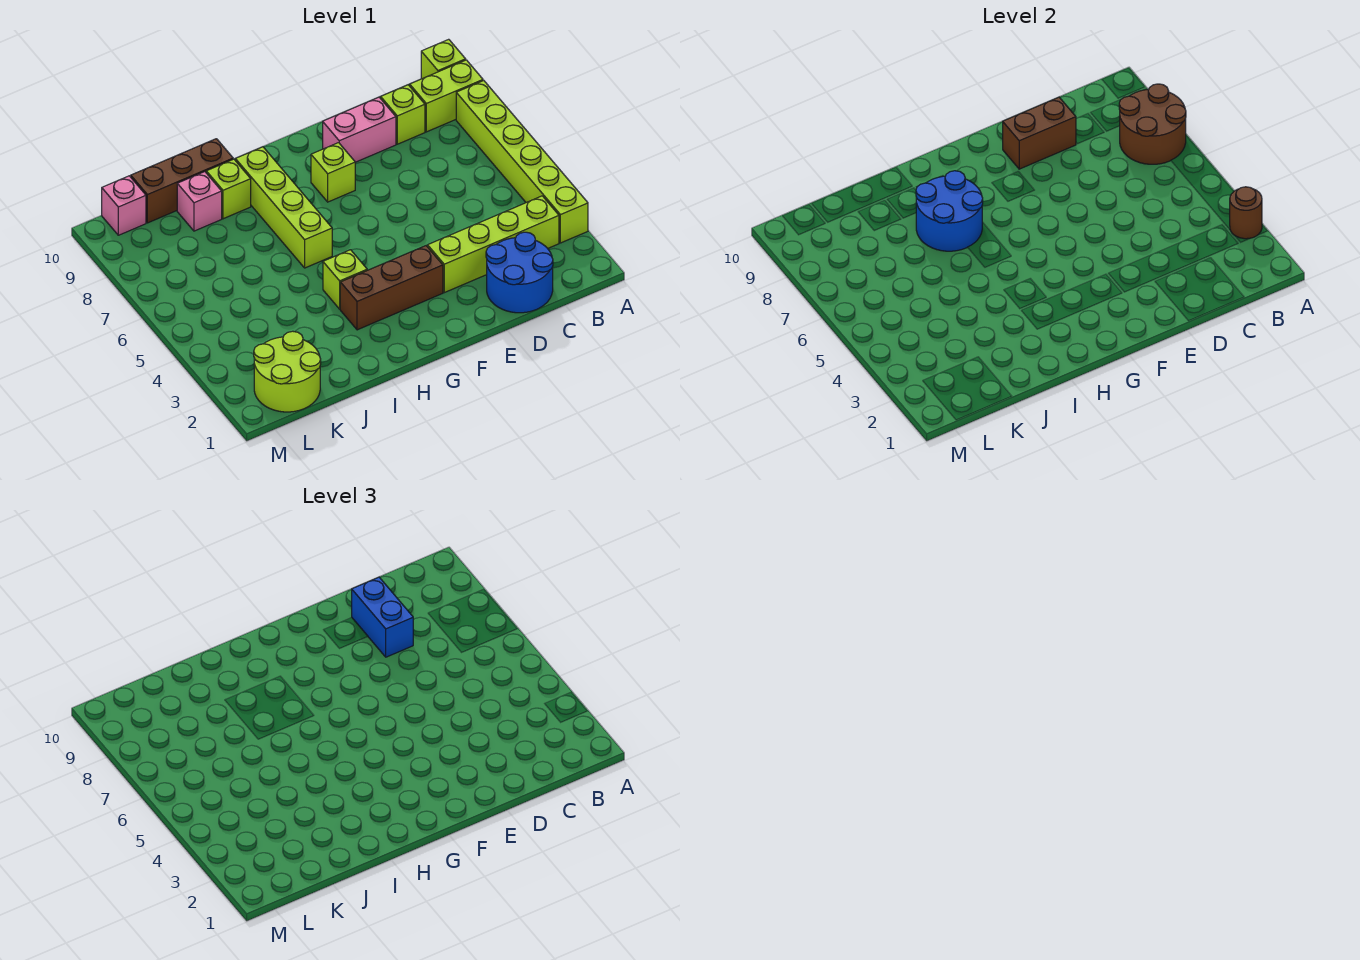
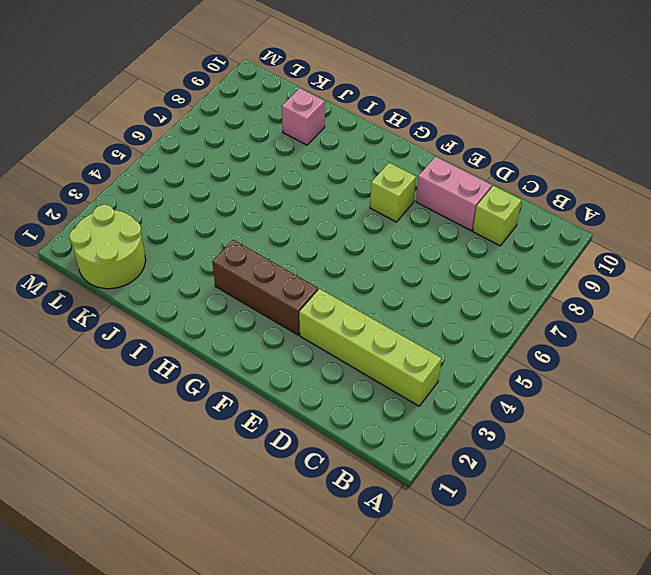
none -> lime 1x6 brick [456,81,588,243]
none -> lime 1x2 brick [410,60,483,132]
none -> lime 1x1 brick [421,39,466,79]

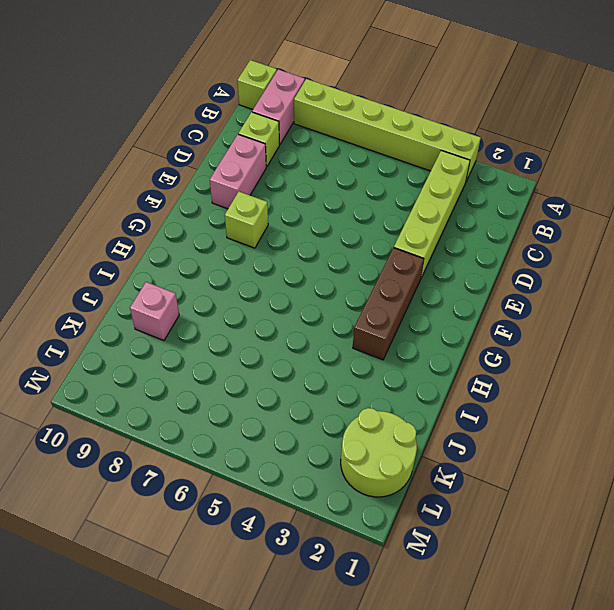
pink 1x2 brick [252,69,305,145] -> lime 1x2 brick [410,60,483,132]
none -> blue 2x2 round brick [486,232,553,313]
none -> lime 1x1 brick [323,250,367,309]
none -> lime 1x4 brick [235,147,332,268]

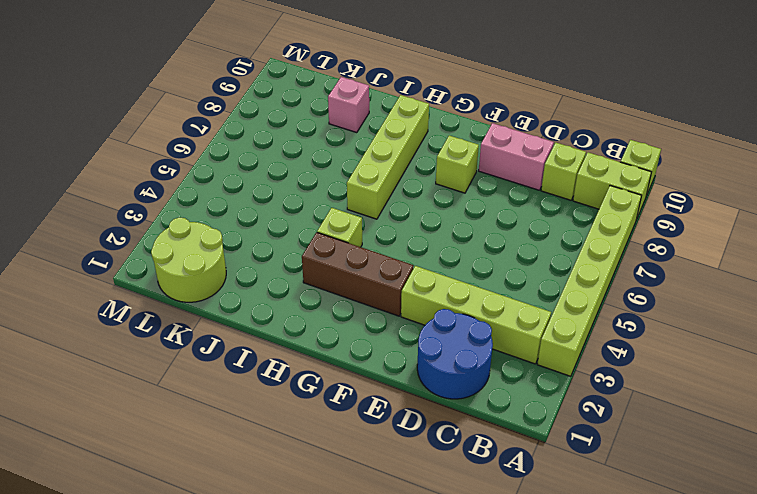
none -> lime 1x1 brick [206,159,251,219]
none -> brown 1x3 brick [131,139,233,223]
none -> pink 1x1 brick [102,176,146,235]

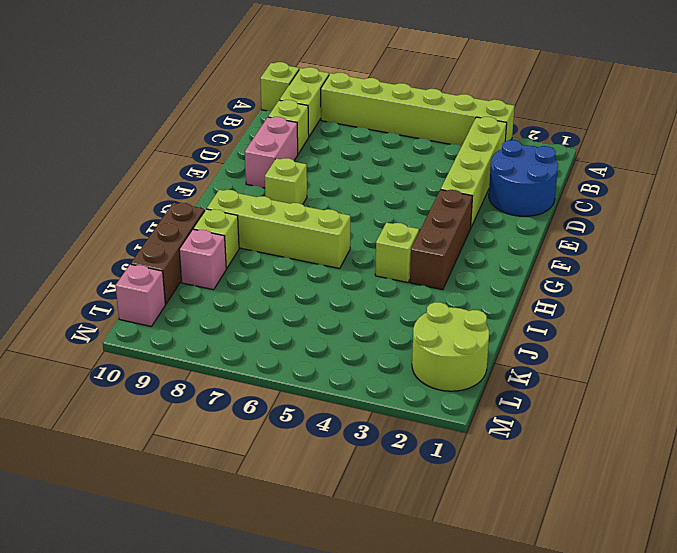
none -> brown 1x1 round brick [1230,187,1262,239]
none -> brown 2x2 round brick [1119,84,1186,164]
none -> brown 1x2 brick [1003,97,1076,169]

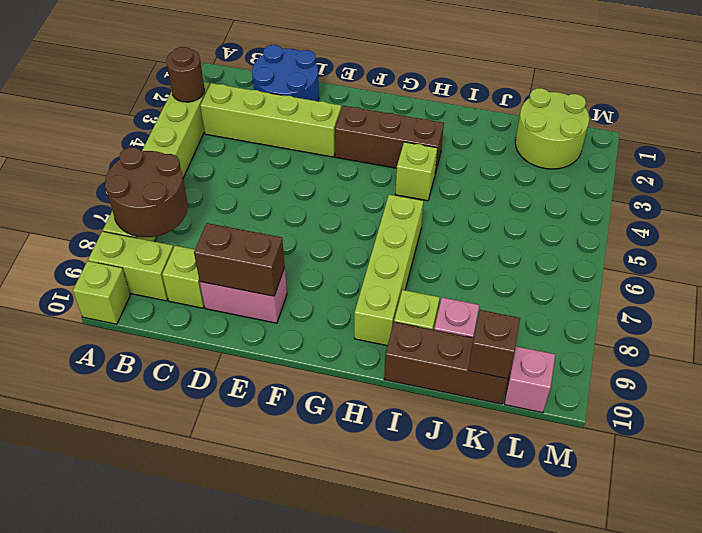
brown 1x1 brick [468,310,520,379] -> none
none -> lime 1x1 brick [311,143,355,202]
none -> blue 2x2 round brick [916,171,983,251]
none -> blue 1x2 brick [352,577,413,657]

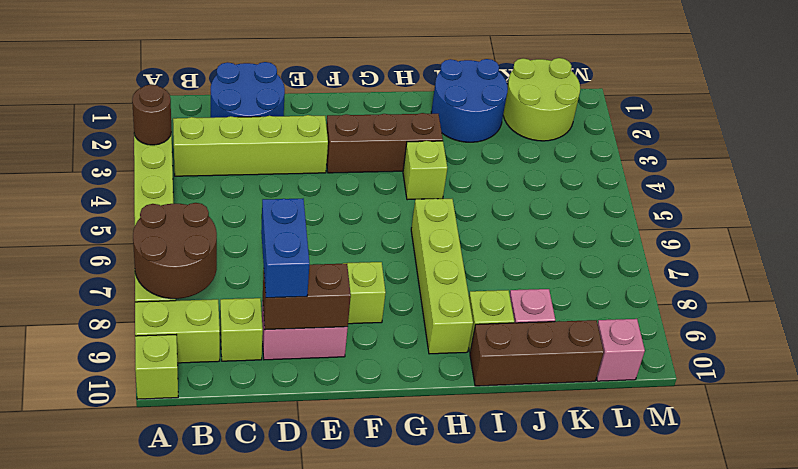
blue 2x2 round brick [431,59,508,142] -> blue 2x2 round brick moved to [916,171,983,251]

